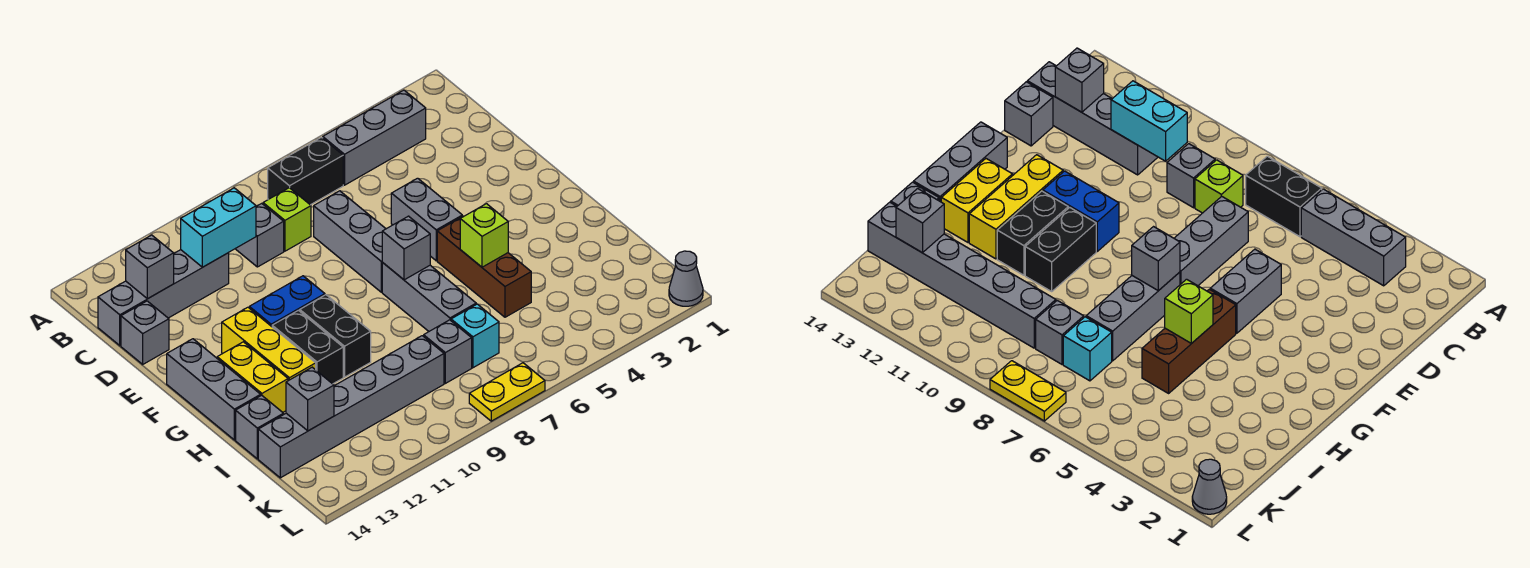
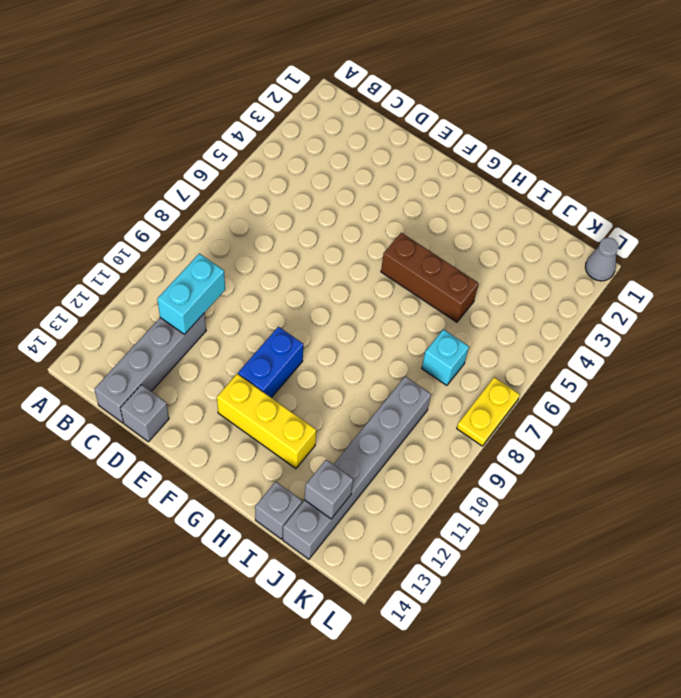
none -> grey 1x3 brick [323,90,426,185]
none -> black 1x2 brick [268,137,343,205]
none -> lime 1x1 brick [263,188,311,251]

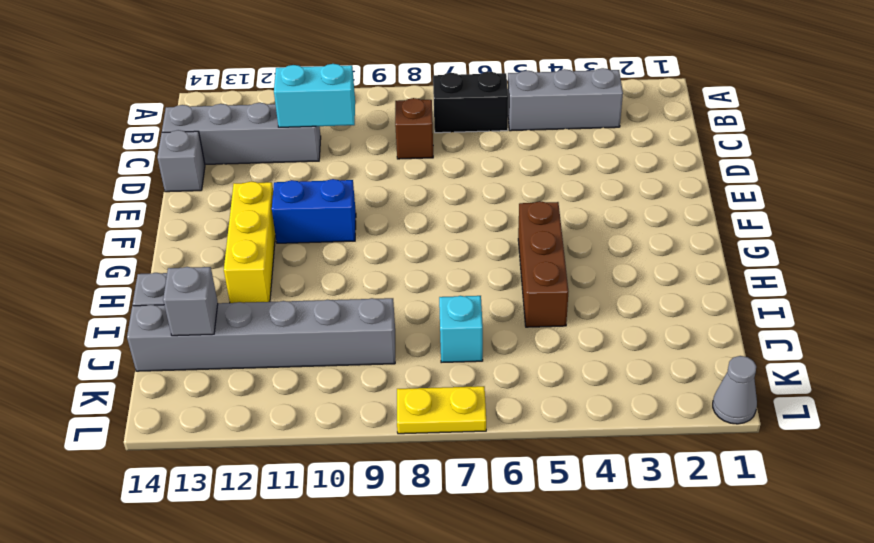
brown 1x1 brick [395,98,433,159] -> lime 1x1 brick [263,188,311,251]
none -> grey 1x1 brick [236,203,284,267]
none -> grey 1x3 brick [314,191,386,292]
none -> grey 1x2 brick [391,178,462,261]

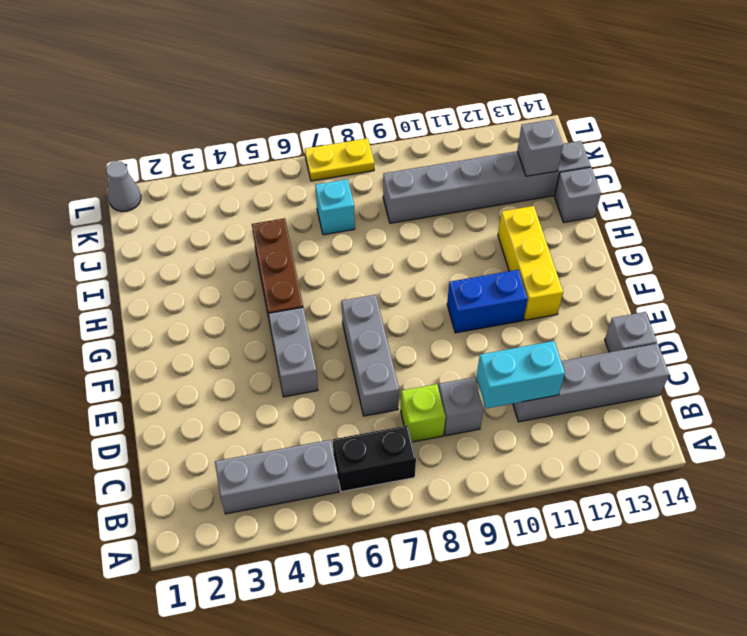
none -> grey 1x3 brick [167,339,261,440]
none -> grey 1x3 brick [382,262,476,331]
none -> black 1x2 brick [300,295,371,377]

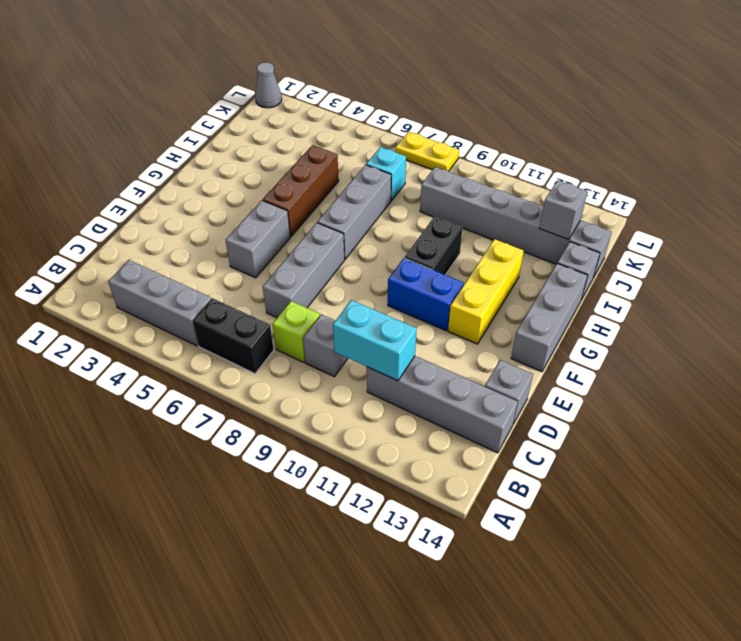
none -> black 1x2 brick [272,310,343,384]
none -> yellow 1x2 brick [217,342,288,412]
none -> grey 1x1 brick [424,320,472,383]

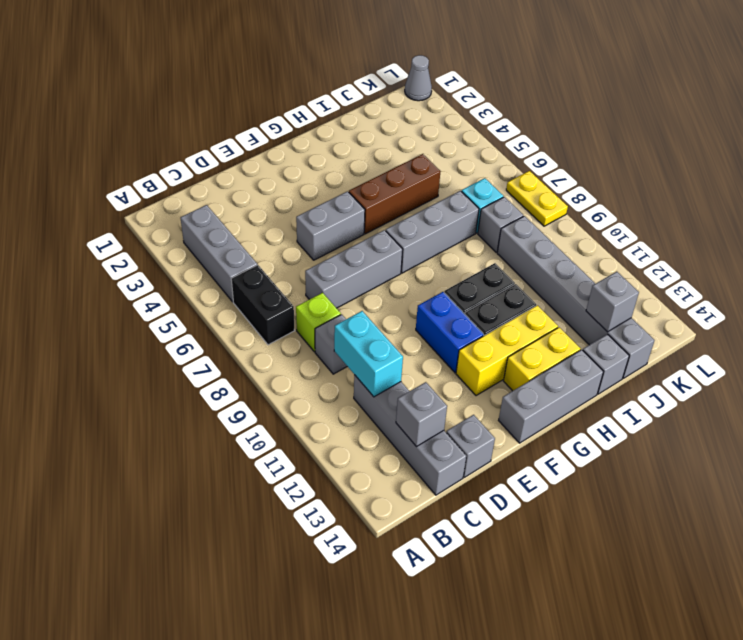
none -> grey 1x1 brick [382,216,430,280]
none -> lime 1x1 brick [460,204,508,267]

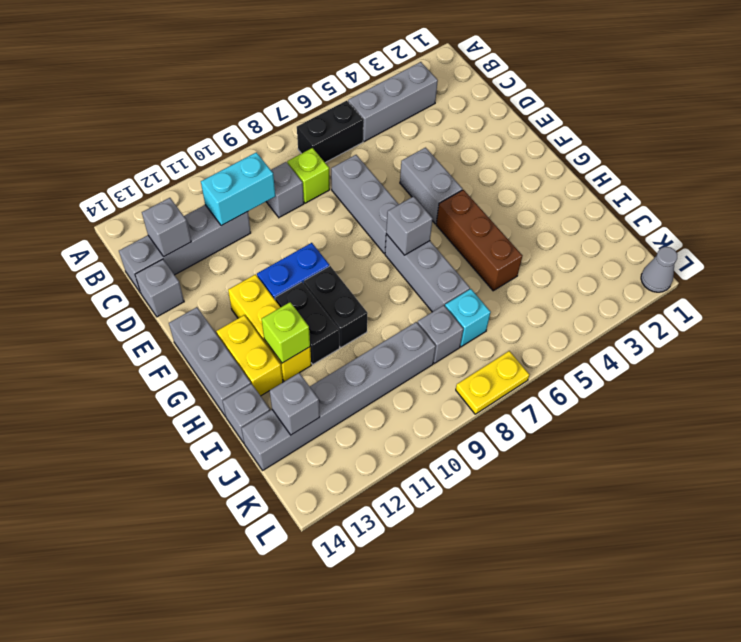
lime 1x1 brick [262,302,310,363] -> lime 1x1 brick moved to [460,204,508,267]

